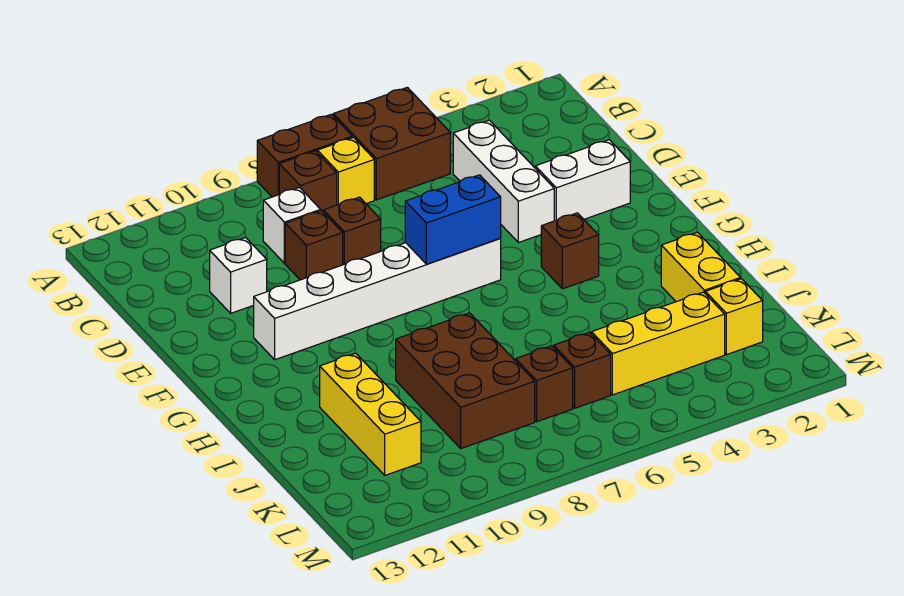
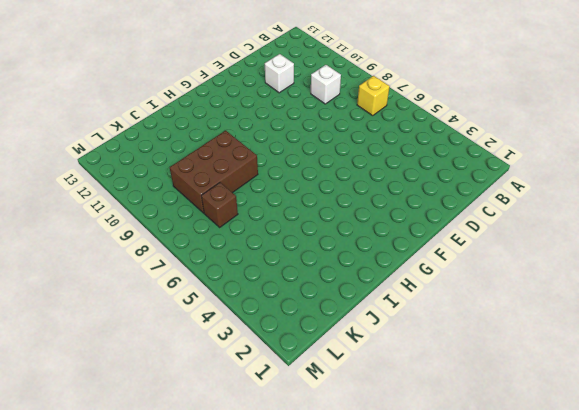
none -> brown 2x2 brick [333,87,450,200]
none -> brown 1x2 brick [257,114,352,197]
none -> brown 1x1 brick [279,151,337,211]

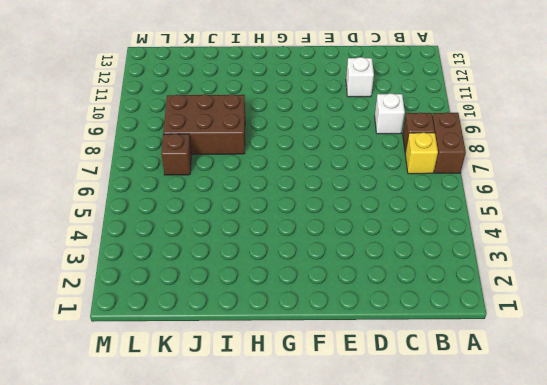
none -> brown 2x2 brick [333,87,450,200]
none -> white 1x3 brick [453,120,554,242]
none -> brown 1x1 brick [323,197,381,265]

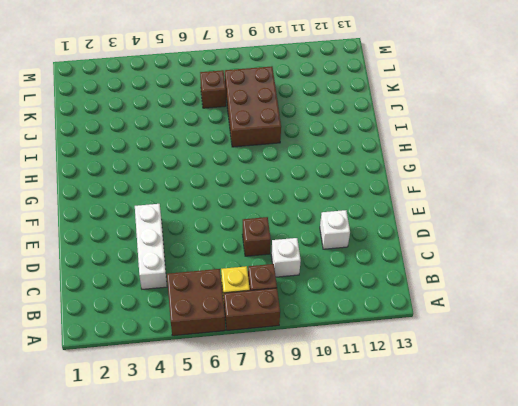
none -> brown 1x1 brick [285,211,343,280]
none -> white 1x2 brick [535,140,630,221]
none -> white 1x6 brick [254,239,501,360]

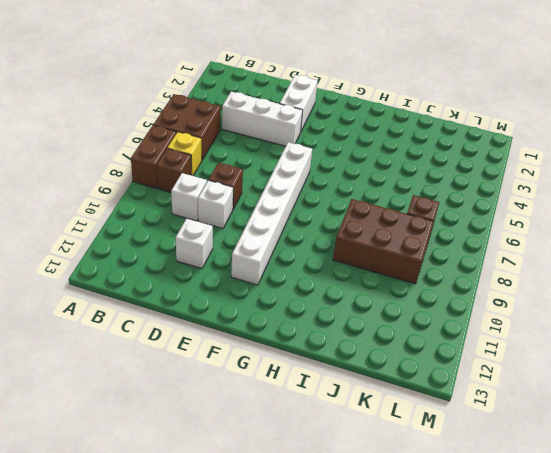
white 1x1 brick [198,180,233,229] -> brown 1x1 brick [285,211,343,280]
none -> brown 1x1 brick [541,213,599,289]
none -> yellow 1x2 brick [661,232,741,302]
none -> yellow 1x3 brick [320,353,421,475]

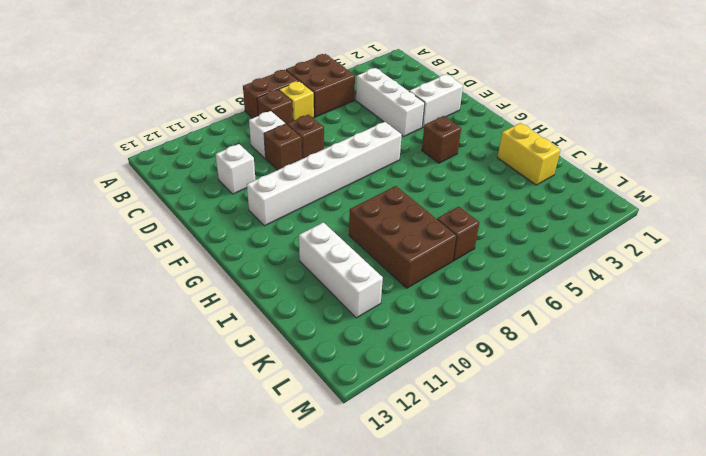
white 1x3 brick [299,222,383,318] -> yellow 1x3 brick [320,353,421,475]
none -> yellow 1x1 brick [705,279,763,355]
none -> yellow 1x3 brick [592,292,725,395]
none -> brown 1x1 brick [554,332,611,408]

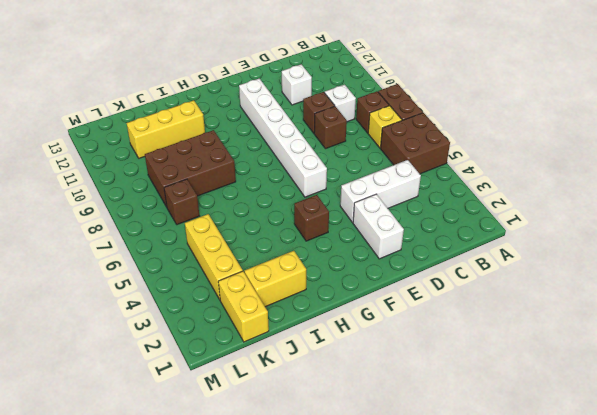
yellow 1x2 brick [218,271,269,342] -> yellow 1x1 brick [705,279,763,355]
none -> brown 1x1 brick [554,332,611,408]
none -> blue 1x2 brick [405,175,501,264]

